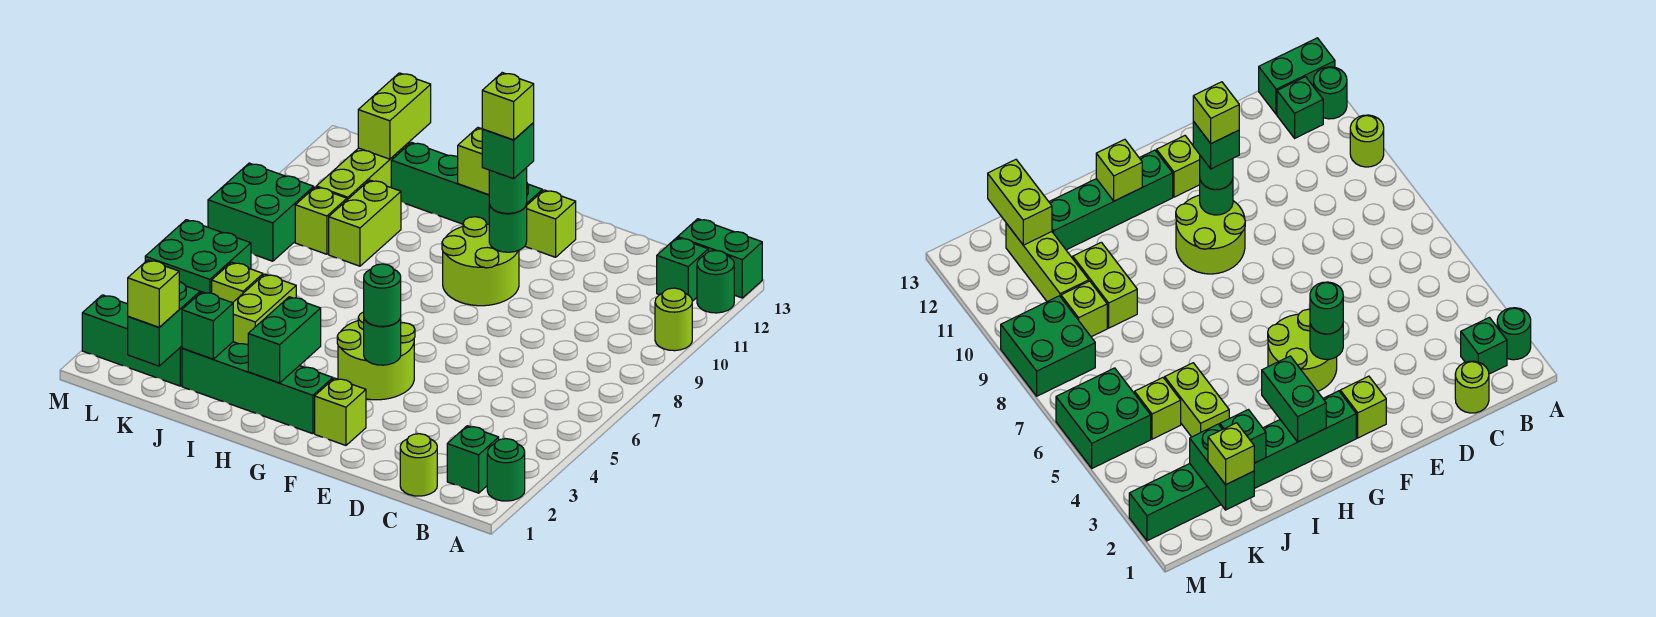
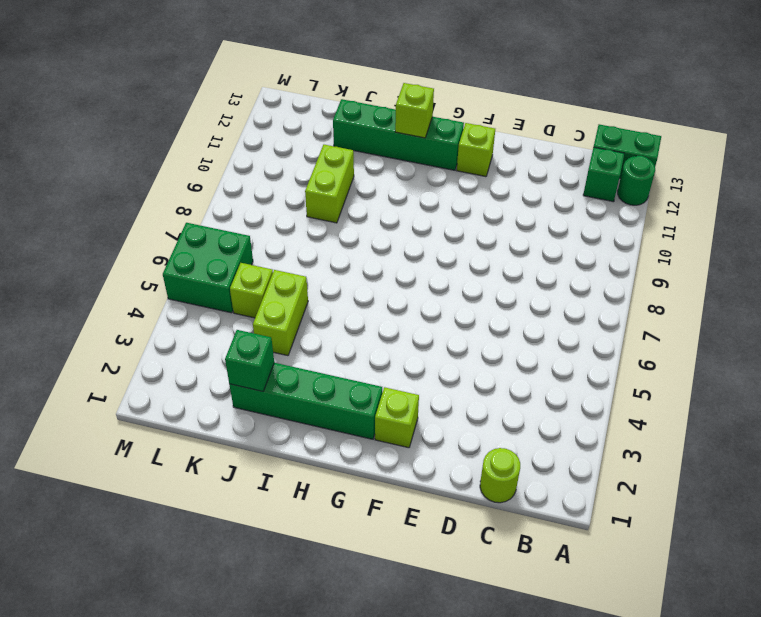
none -> green 1x1 round brick [487,439,525,501]
none -> lime 1x1 round brick [655,288,692,351]
none -> green 1x1 brick [447,426,499,493]
none -> lime 2x2 round brick [337,312,415,400]

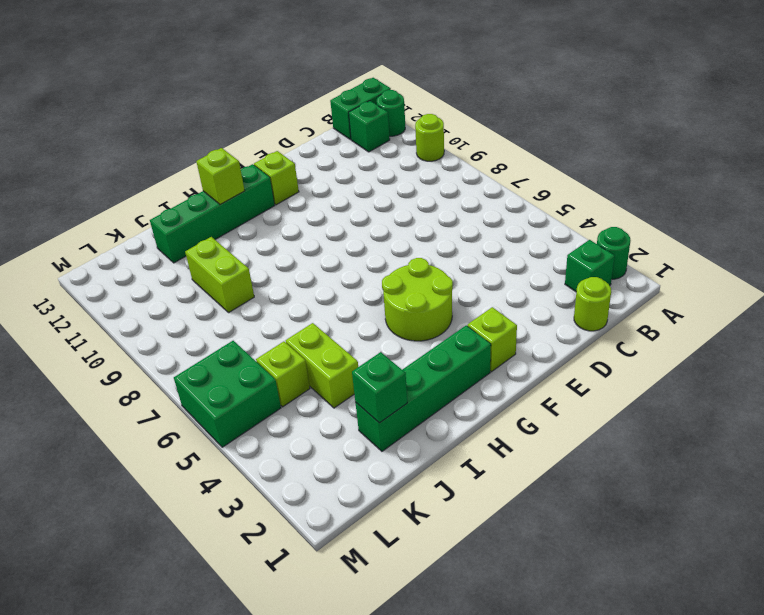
none -> lime 2x2 round brick [442,217,519,306]
none -> green 1x3 brick [82,295,182,386]
none -> lime 1x1 brick [295,187,347,254]
none -> lime 1x3 brick [316,142,410,200]

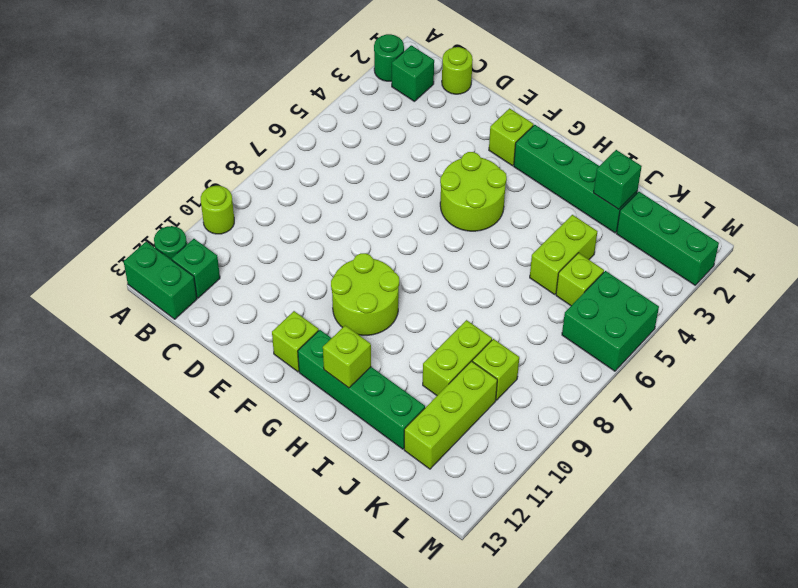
none -> green 2x2 brick [208,163,314,261]
none -> green 1x1 round brick [364,318,401,365]
none -> green 1x1 round brick [489,204,527,252]
none -> green 1x2 brick [248,297,321,383]

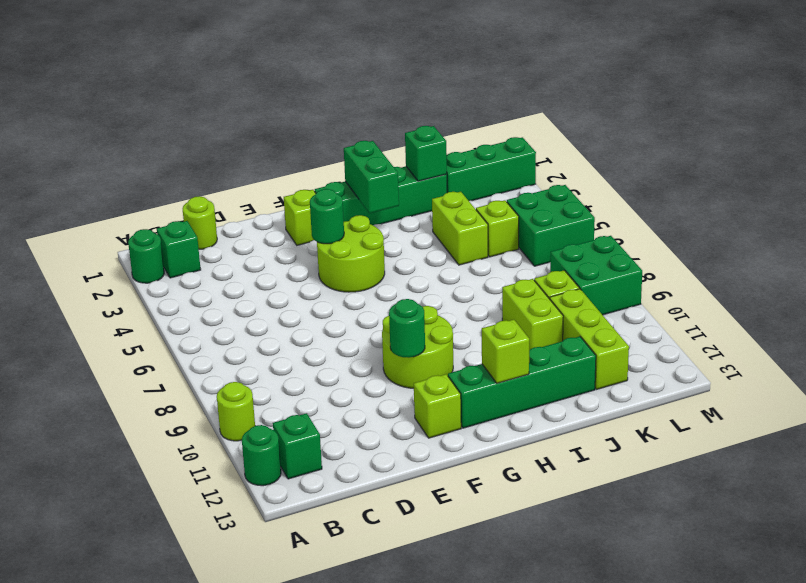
none -> green 1x2 brick [678,219,762,298]
none -> green 1x2 brick [128,282,200,366]
none -> lime 1x2 brick [358,73,431,159]
none -> green 1x1 round brick [364,264,401,326]

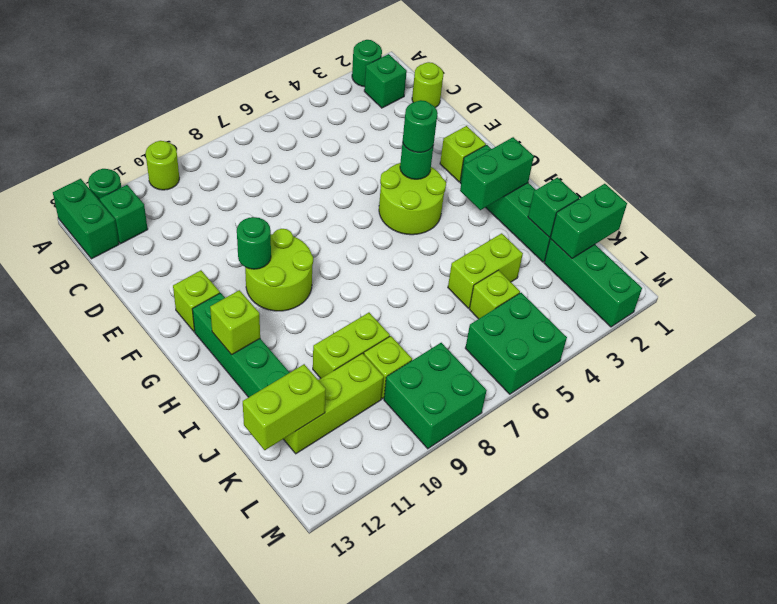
none -> green 1x1 round brick [489,167,527,214]
none -> lime 1x1 brick [128,260,179,327]
none -> green 1x1 brick [482,123,534,179]
none -> lime 1x1 brick [482,73,534,140]

